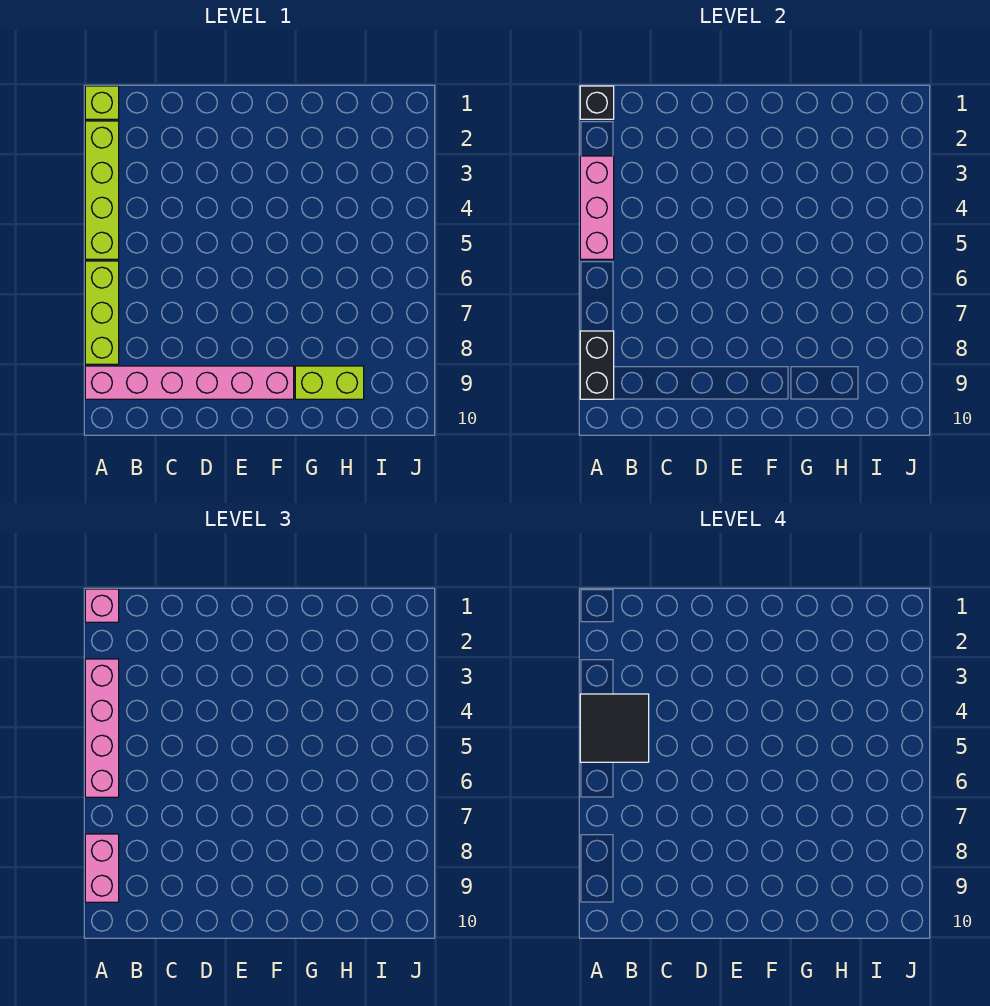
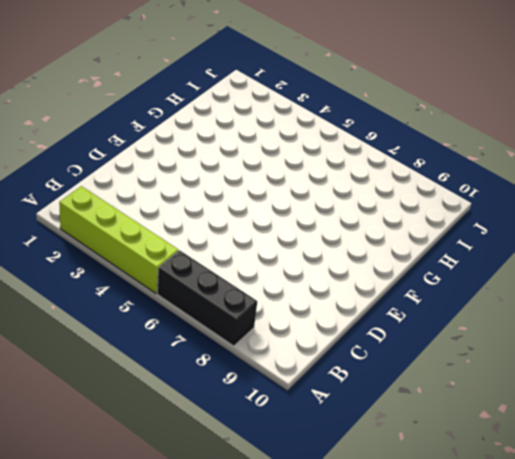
black 1x3 brick [157,250,257,346] -> lime 1x3 brick [85,261,119,364]
none -> lime 1x1 brick [85,86,119,119]
none -> pink 1x6 brick [85,366,294,399]
none -> lime 1x2 brick [295,366,364,399]

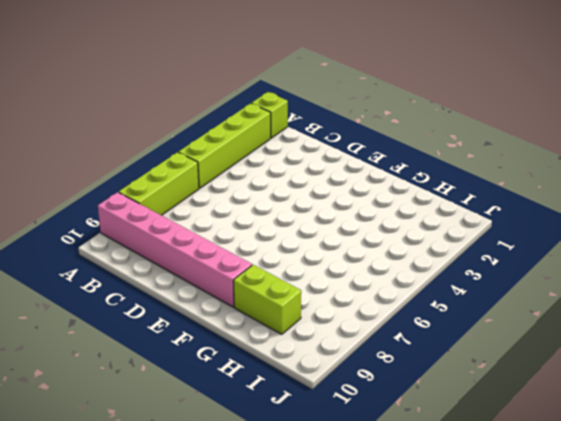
none -> black 1x1 brick [580,86,614,119]
none -> pink 1x3 brick [580,156,614,259]
none -> black 1x2 brick [580,331,614,399]

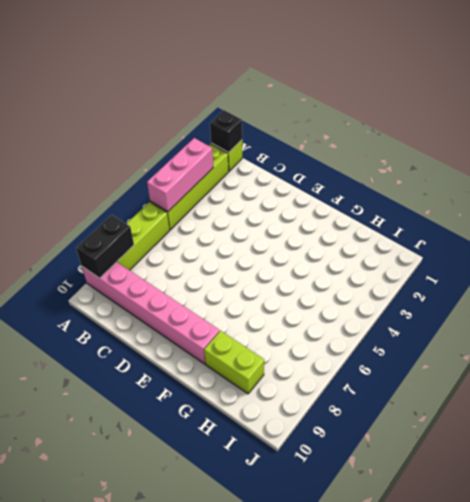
none -> pink 1x1 brick [85,589,119,622]
none -> pink 1x4 brick [85,659,119,797]
none -> pink 1x2 brick [85,834,119,902]

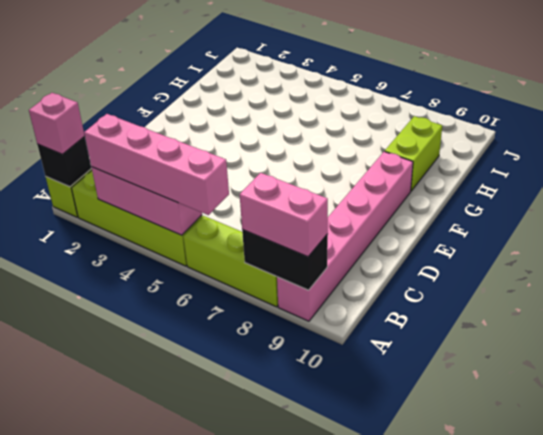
none -> black 2x2 tile [580,694,649,762]

